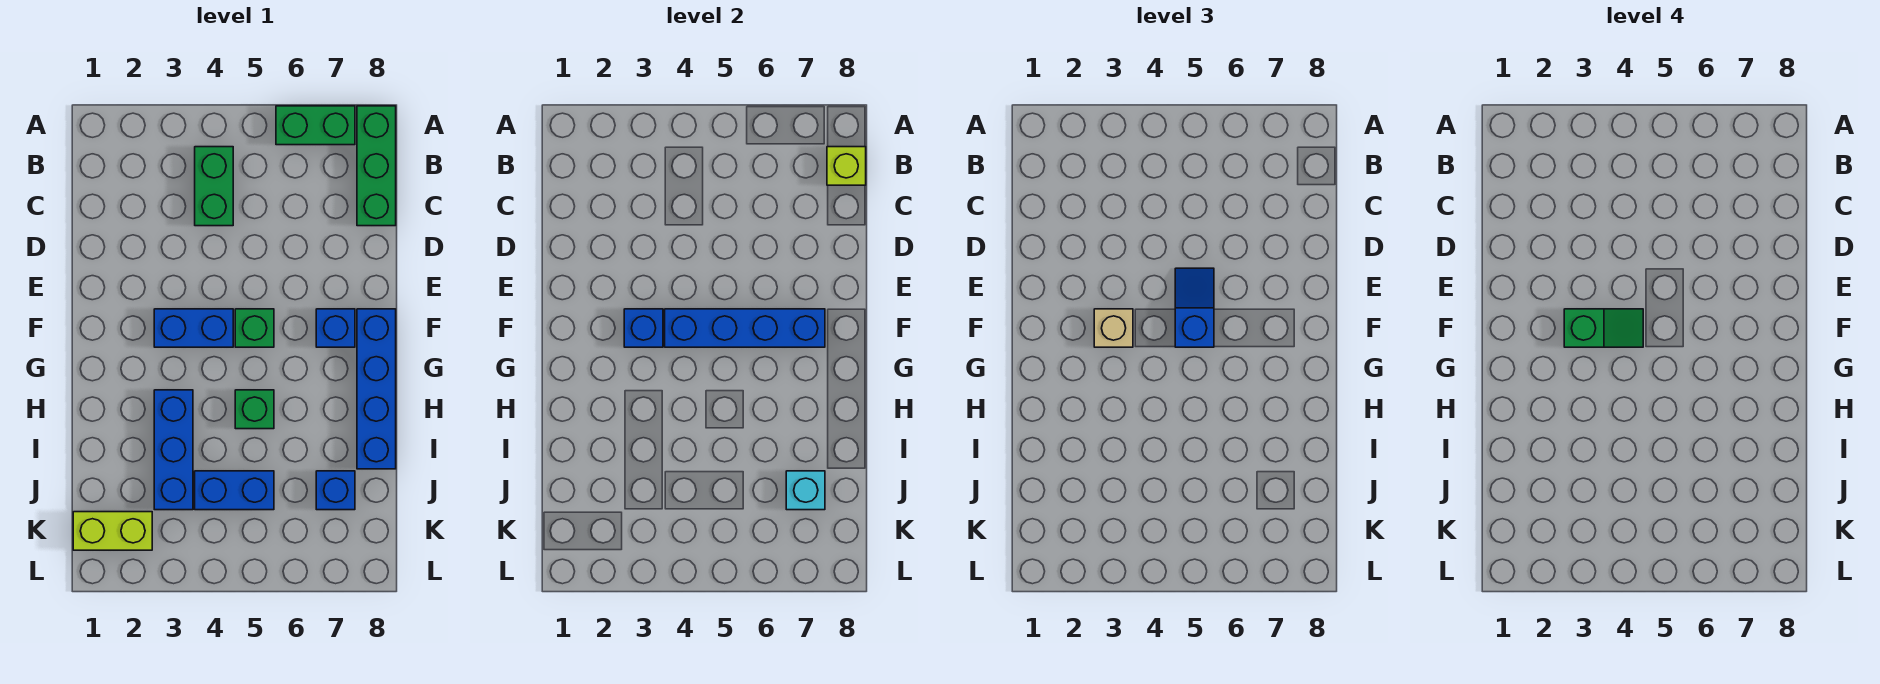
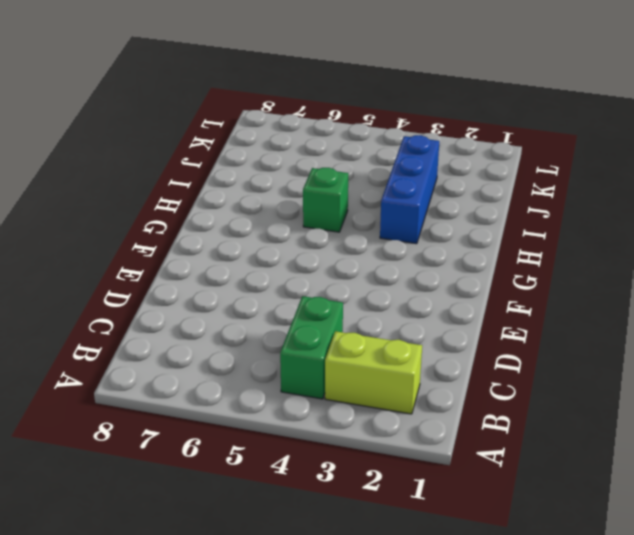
lime 1x2 brick [325,331,422,414] -> lime 1x2 brick moved to [73,512,152,550]
none -> green 1x2 brick [276,106,355,145]
none -> green 1x3 brick [357,106,396,226]
none -> blue 1x2 brick [154,309,233,347]

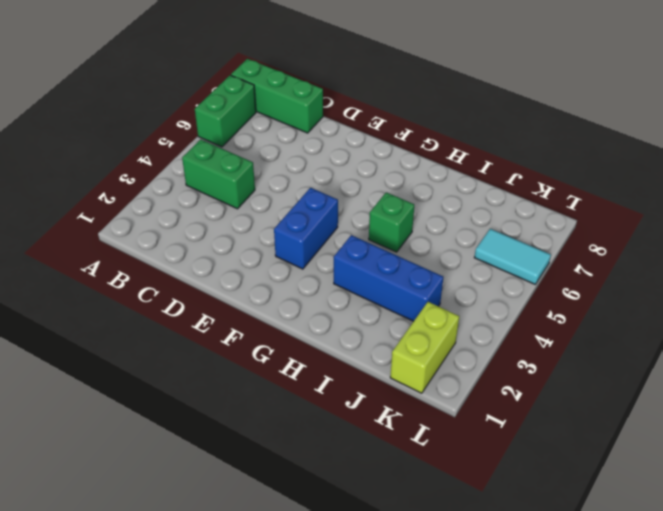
cyan 1x2 tile [474,229,551,284] -> none
none -> green 1x1 brick [235,309,274,347]
none -> blue 1x1 brick [316,309,355,347]
none -> blue 1x4 brick [357,309,396,469]

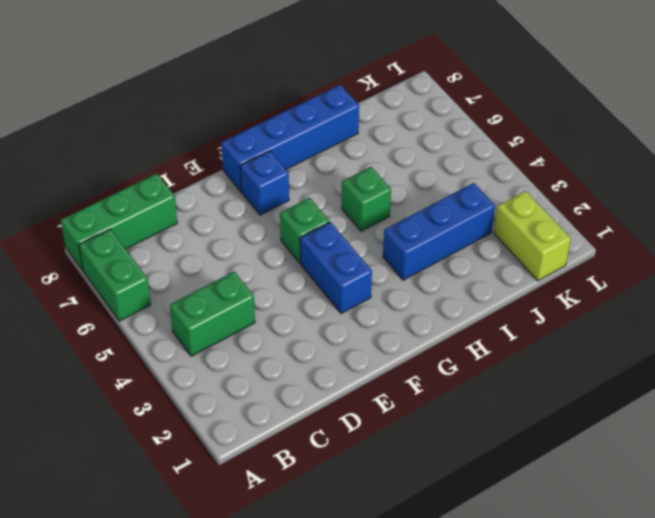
none -> blue 1x2 brick [195,471,274,510]
none -> blue 1x1 brick [316,471,355,510]
none -> lime 1x1 brick [827,147,866,185]

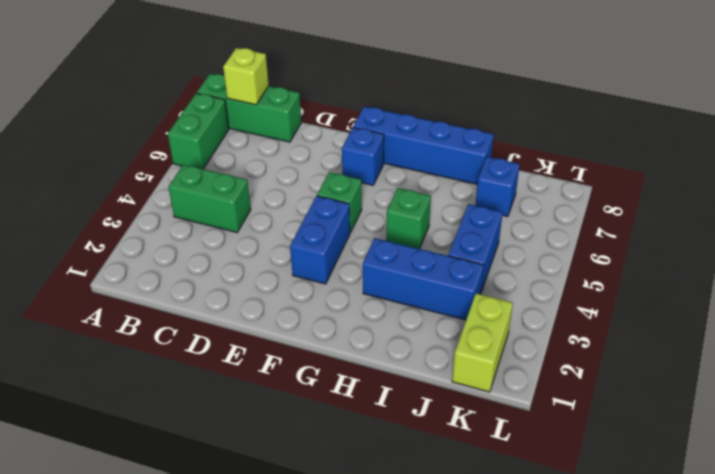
none -> blue 1x1 brick [624,309,663,347]
none -> blue 1x4 brick [665,309,825,347]
none -> cyan 1x1 brick [786,471,825,510]

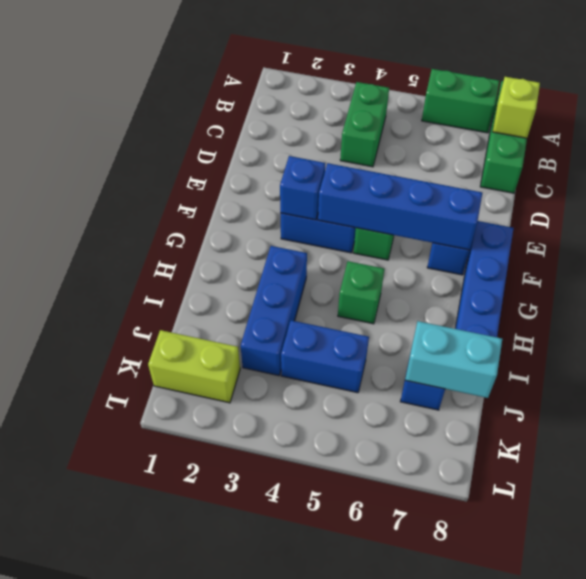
cyan 1x2 brick [405,321,502,398] -> cyan 1x1 brick [786,471,825,510]
none -> blue 1x2 slope [1175,268,1214,347]
none -> tan 1x1 brick [1094,309,1133,347]
none -> green 1x2 slope [1564,309,1643,347]

